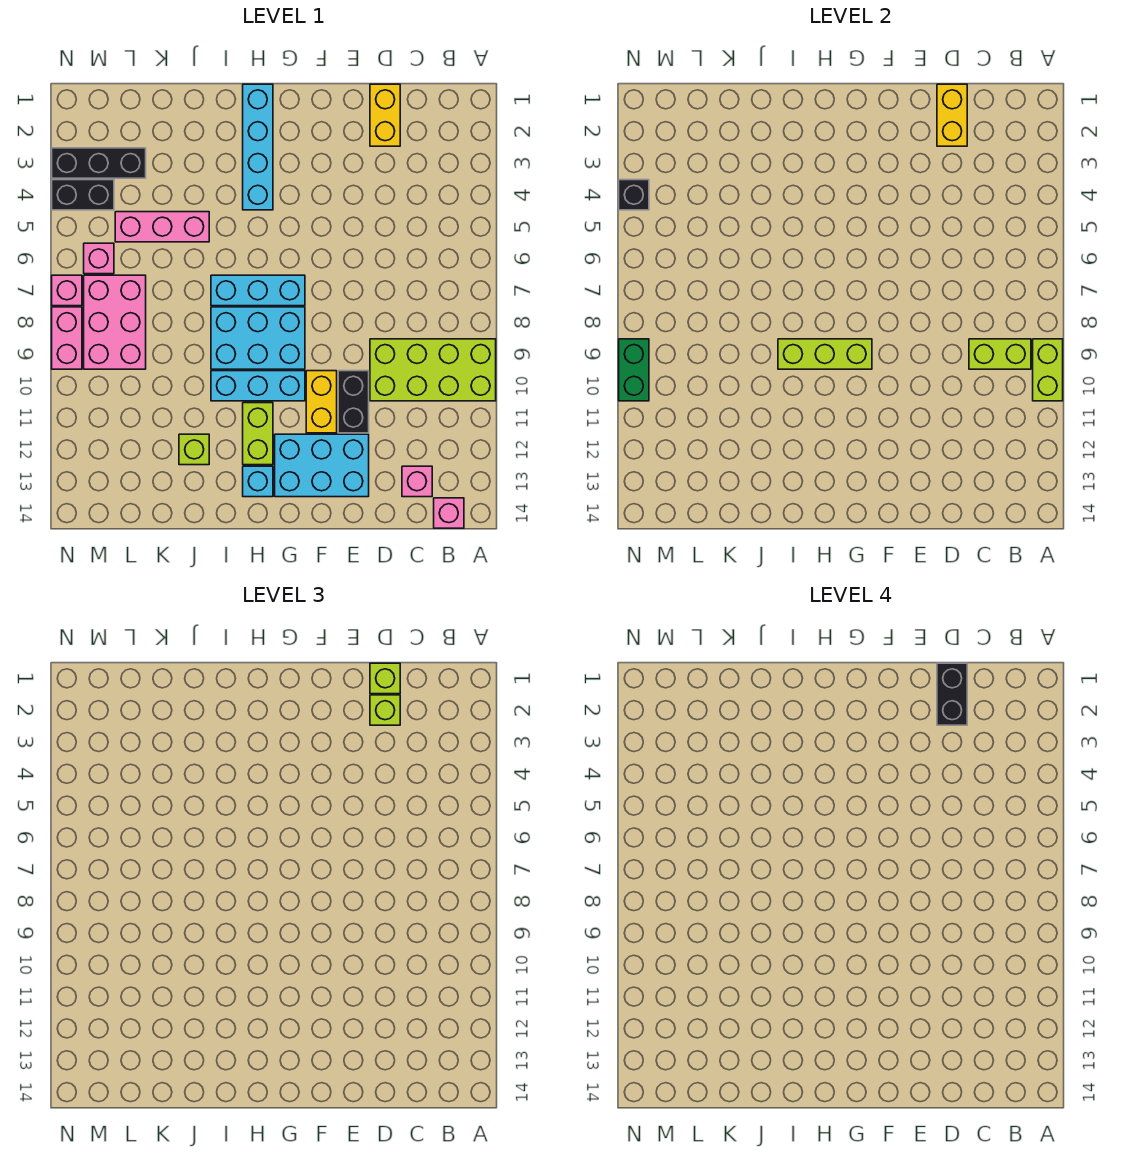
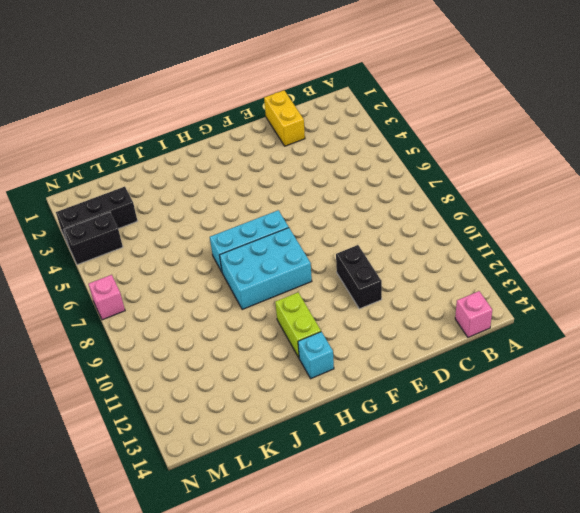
none -> lime 2x4 brick [370,339,496,401]
none -> pink 1x1 brick [402,466,432,497]
none -> cyan 2x3 brick [275,434,369,497]
none -> yellow 1x2 brick [306,371,337,433]

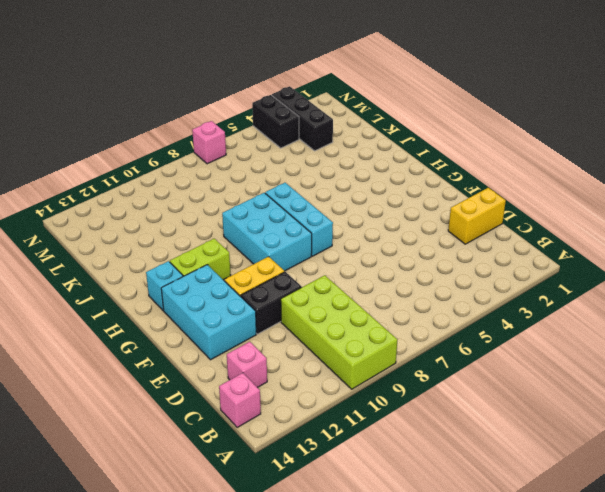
none -> cyan 1x3 brick [211,371,305,401]
none -> cyan 1x4 brick [243,84,273,210]
none -> pink 1x3 brick [115,212,209,242]
none -> lime 1x1 brick [179,434,209,465]

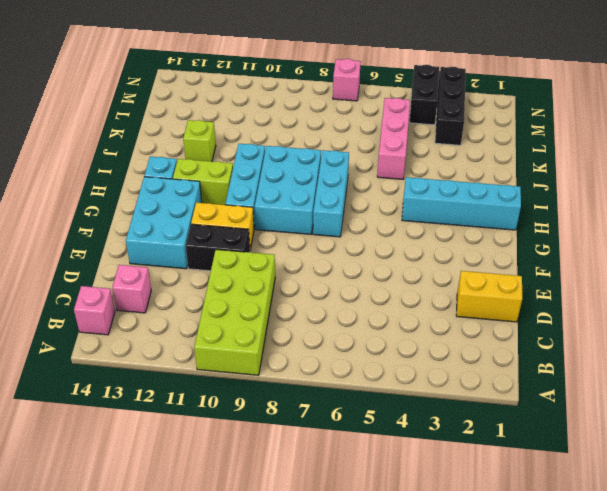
none -> pink 2x3 brick [84,275,146,369]
none -> pink 1x1 brick [84,243,114,274]
none -> pink 1x2 brick [52,307,82,369]
none -> lime 1x2 brick [1033,339,1063,401]

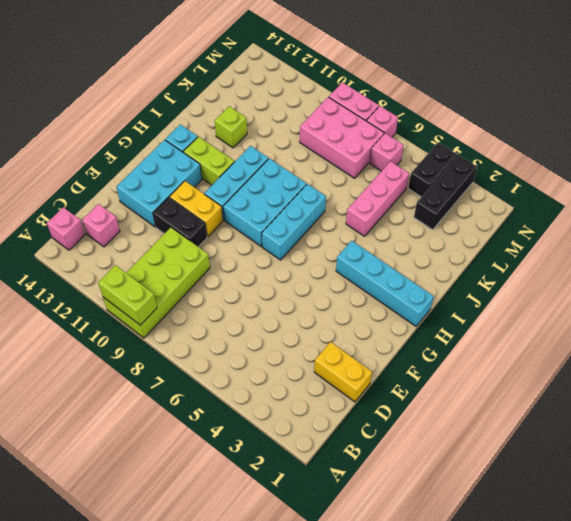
none -> lime 1x2 brick [969,339,1031,369]
none -> yellow 1x2 brick [937,84,967,146]
none -> lime 1x3 brick [778,339,872,369]
none -> black 1x1 brick [619,180,649,210]

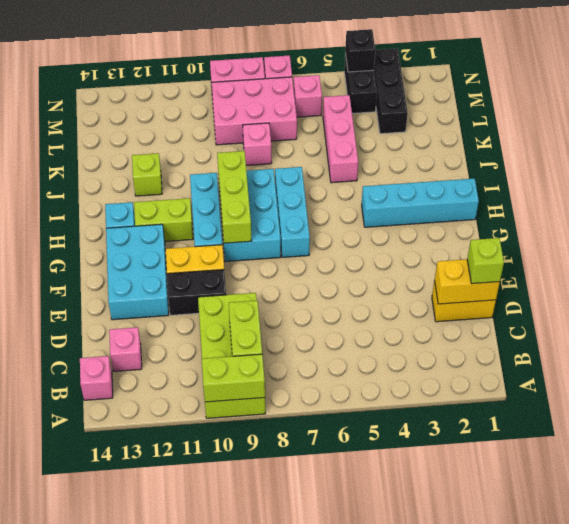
pink 1x1 brick [243,123,272,165] -> none
none -> green 1x2 brick [619,339,649,401]
none -> lime 1x1 brick [370,695,400,725]
none -> black 1x2 brick [937,663,967,725]

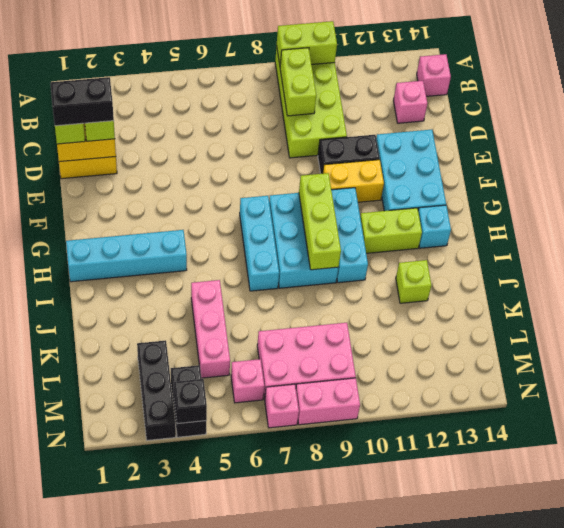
none -> green 1x2 brick [619,339,649,401]

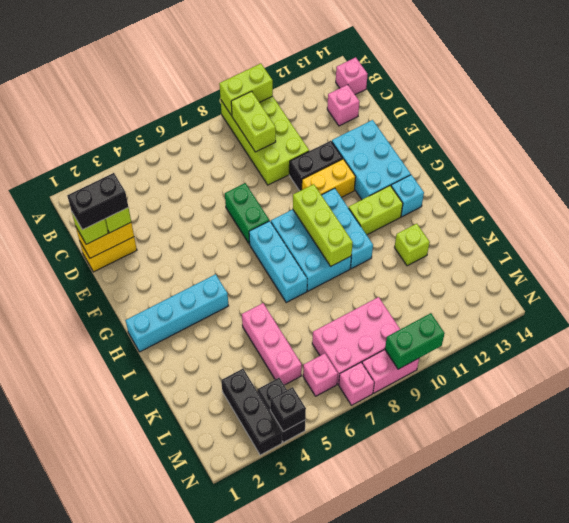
green 1x2 brick [225,183,269,244] -> none

